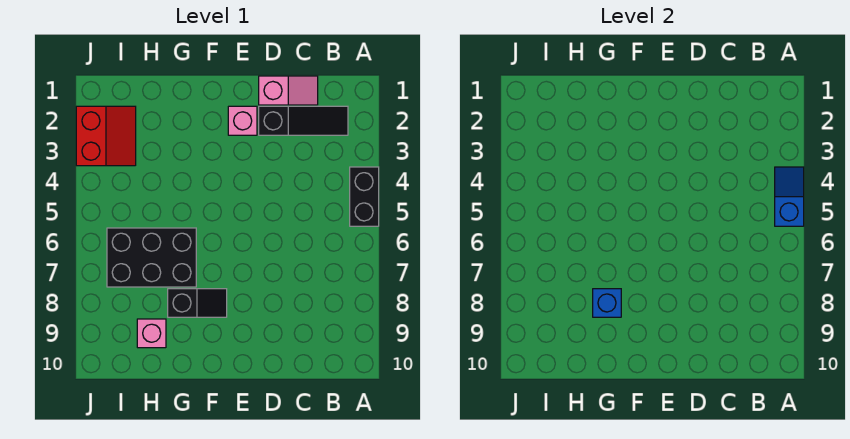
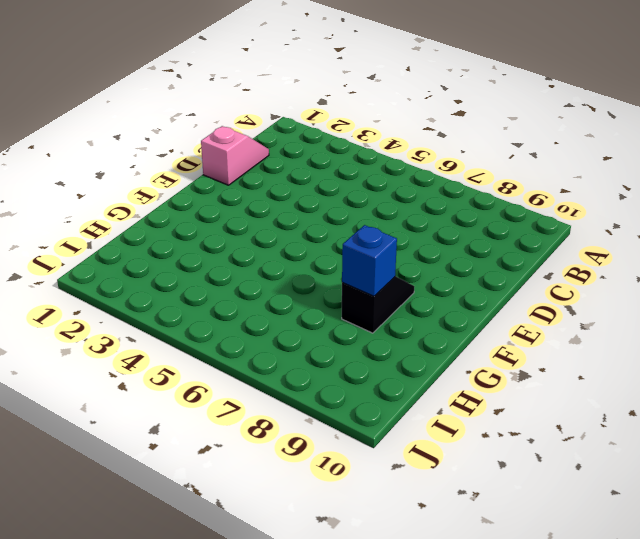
none -> black 1x2 brick [350,167,379,226]
none -> black 1x3 slope [259,106,348,135]

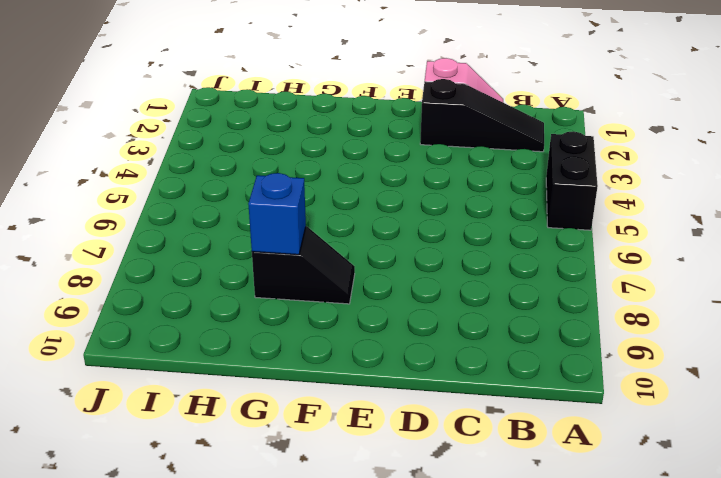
none -> pink 1x1 brick [228,106,257,135]
none -> black 2x3 brick [107,228,196,287]

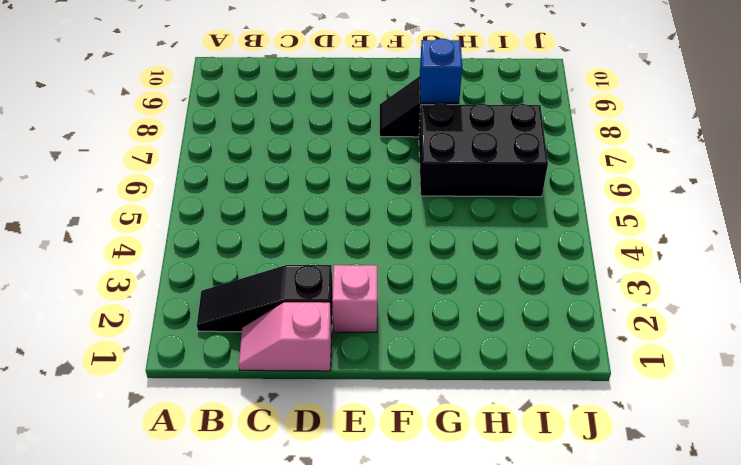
none -> black 1x2 brick [350,167,379,226]
none -> pink 1x1 brick [137,319,166,348]

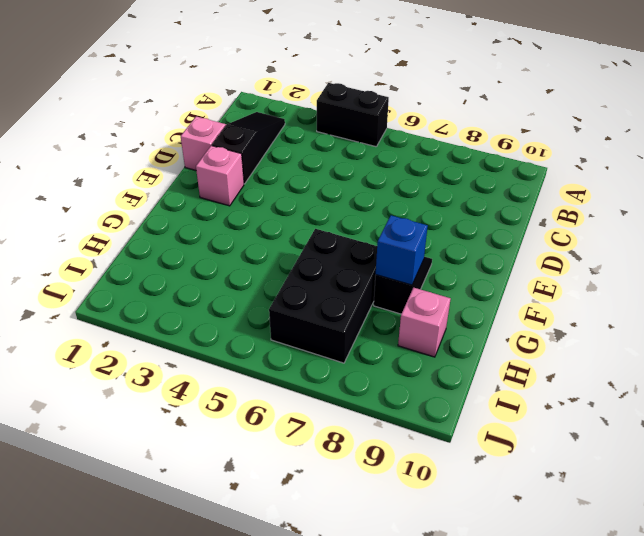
none -> red 2x2 slope [76,106,136,166]
none -> blue 1x2 slope [775,167,804,226]

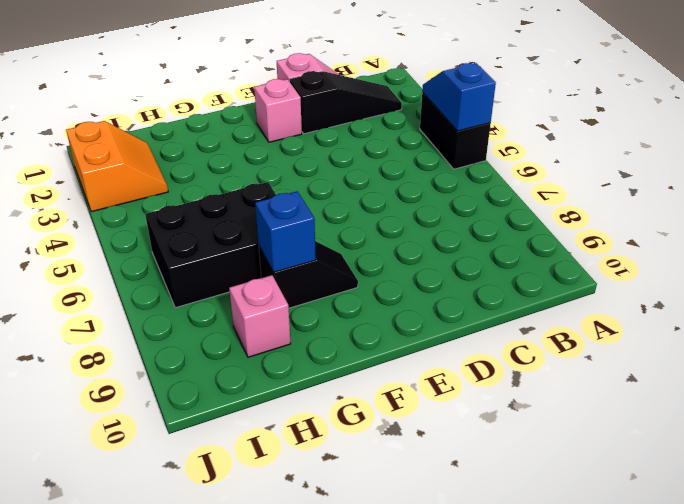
orange 2x2 slope [66,121,168,212] -> red 2x2 slope [76,106,136,166]

